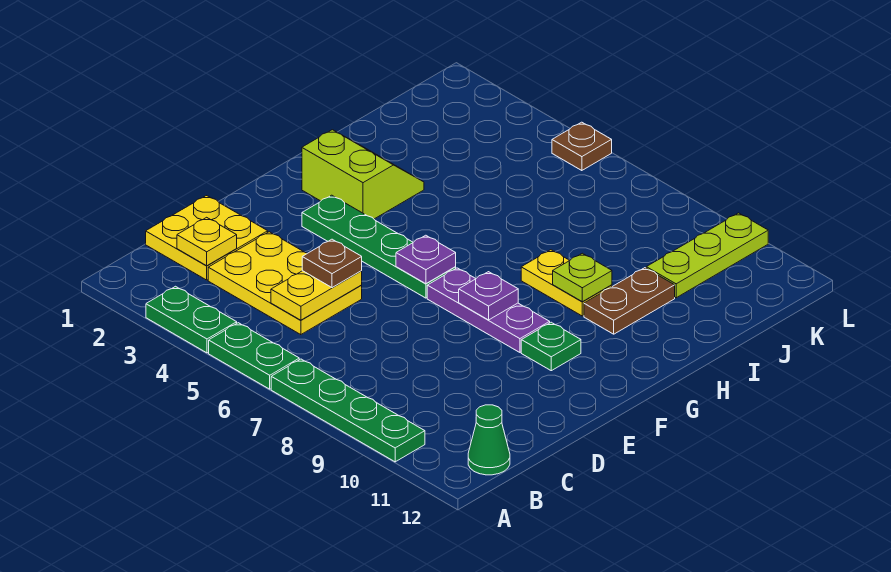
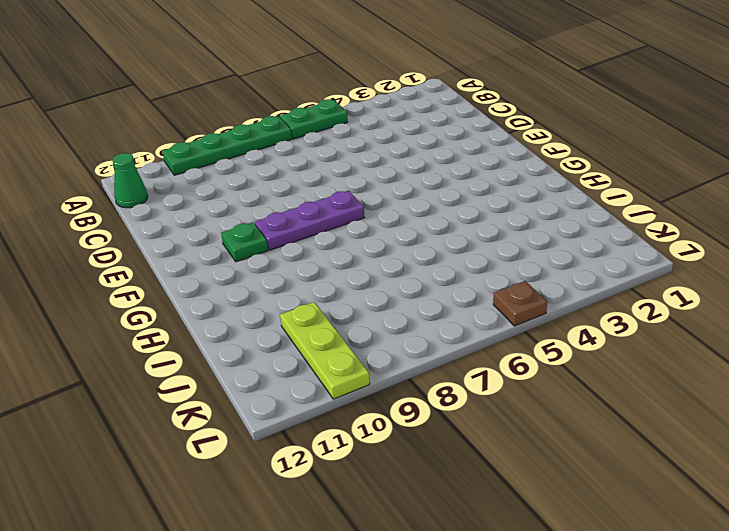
none -> green 1x2 plate [146,286,237,353]
none -> yellow 2x2 plate [146,196,268,280]
none -> yellow 2x3 plate [208,232,362,335]

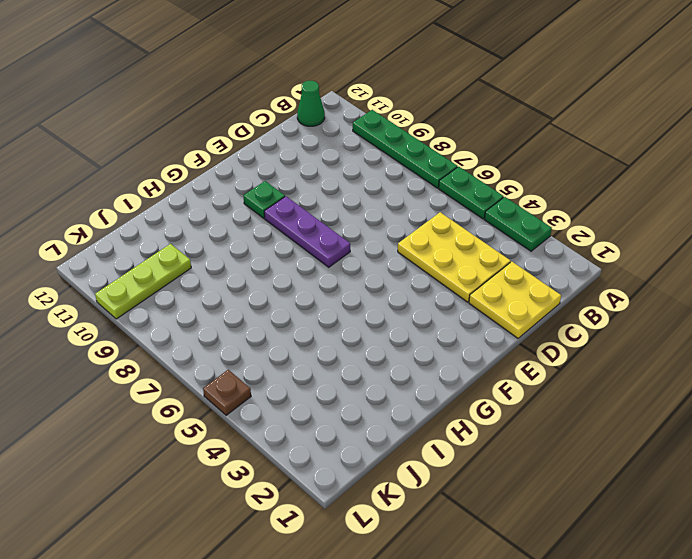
none -> green 1x4 plate [302,195,456,298]
none -> lime 2x2 slope [302,130,424,219]
none -> yellow 1x2 plate [521,250,612,316]

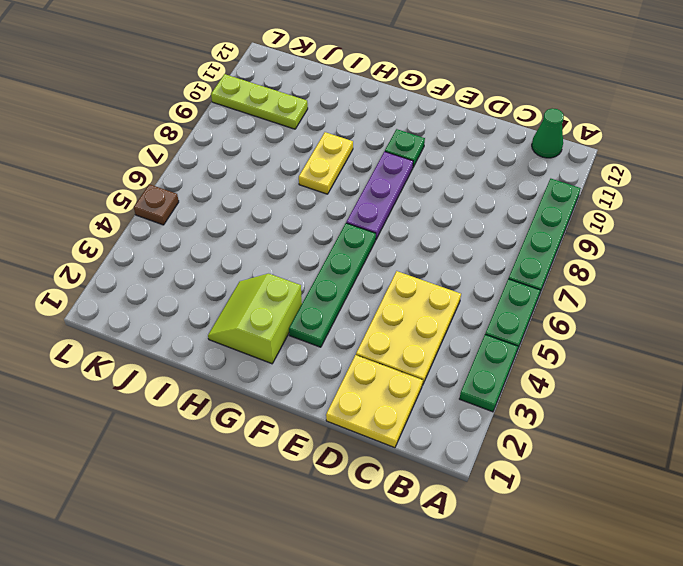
none -> brown 1x2 plate [584,268,675,334]
none -> yellow 1x1 plate [177,217,237,266]
none -> yellow 1x2 plate [271,271,362,320]

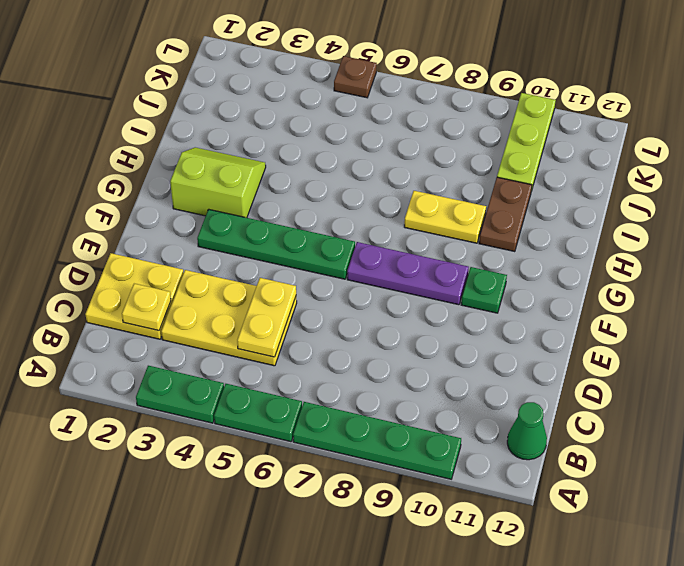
none -> purple 1x1 plate [396,235,456,284]
none -> purple 1x1 plate [459,272,518,320]
none -> lime 1x1 plate [553,253,612,302]

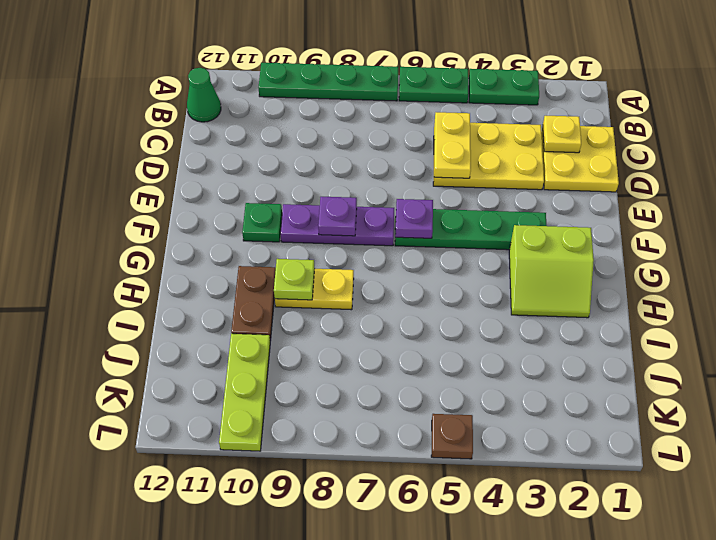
none -> brown 1x1 plate [302,239,362,288]

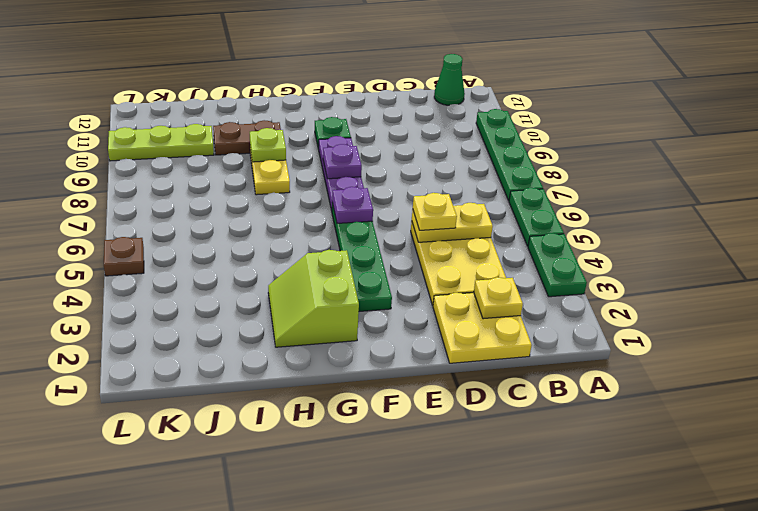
yellow 1x1 plate [413,193,457,230] -> brown 1x1 plate [302,239,362,288]

